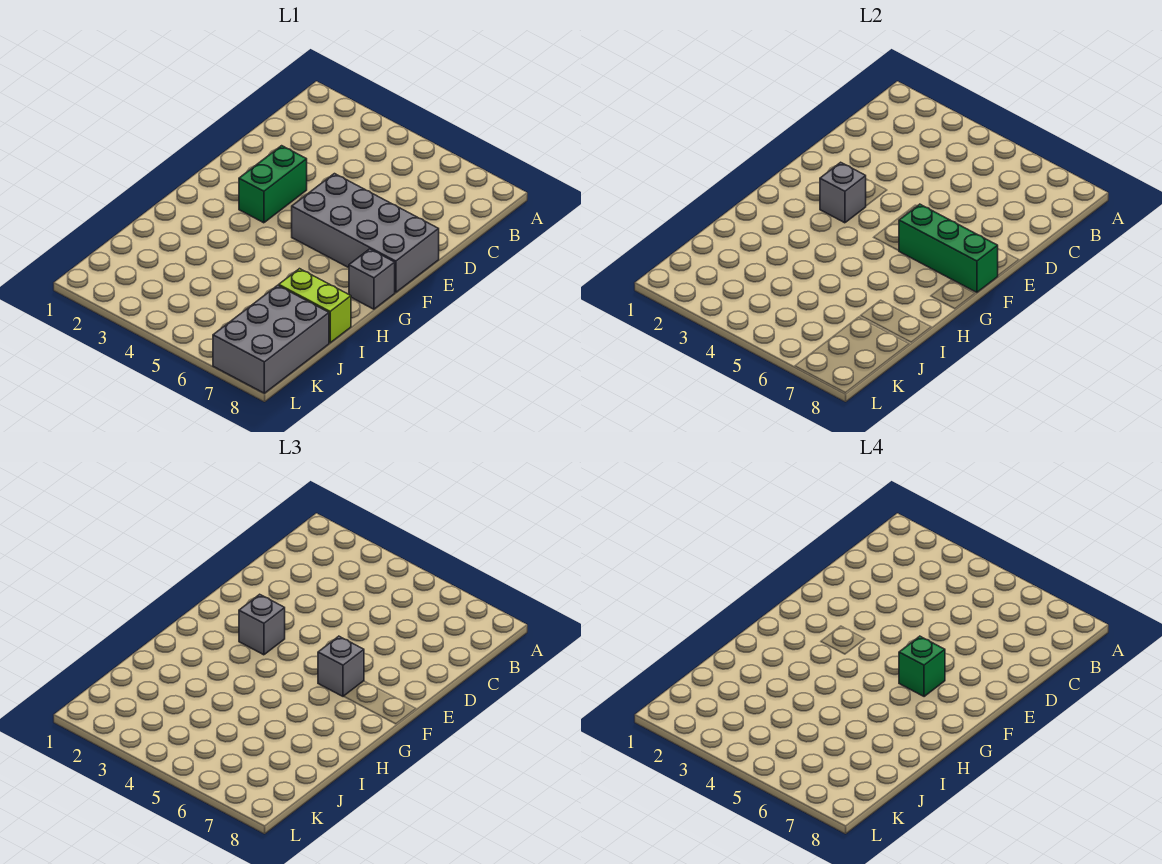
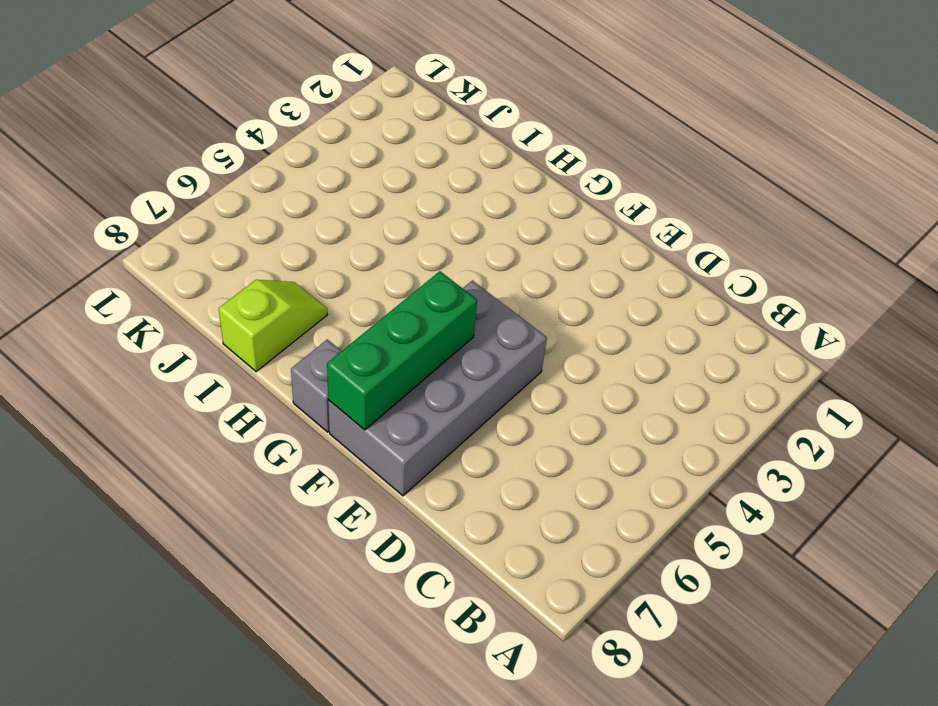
lime 1x2 slope [219,280,327,372] -> lime 1x2 brick [279,269,351,343]
none -> green 1x2 brick [239,146,307,223]
none -> grey 2x3 brick [213,285,329,393]

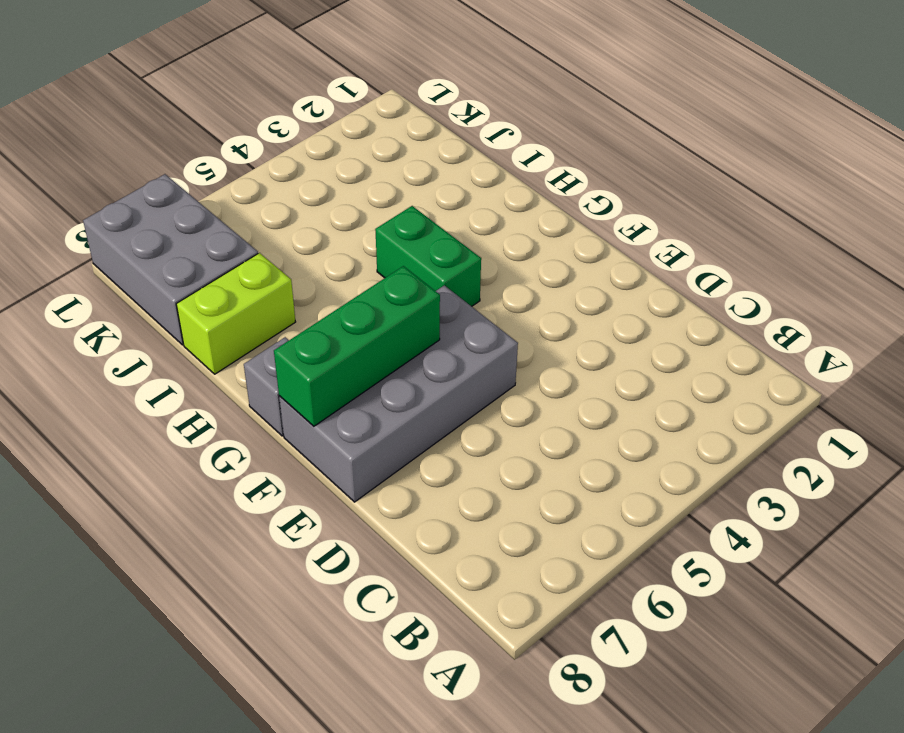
green 1x2 brick [375,206,481,306] -> green 1x2 brick moved to [239,146,307,223]
none -> grey 1x1 brick [820,162,866,223]
none -> grey 1x1 brick [239,594,285,655]

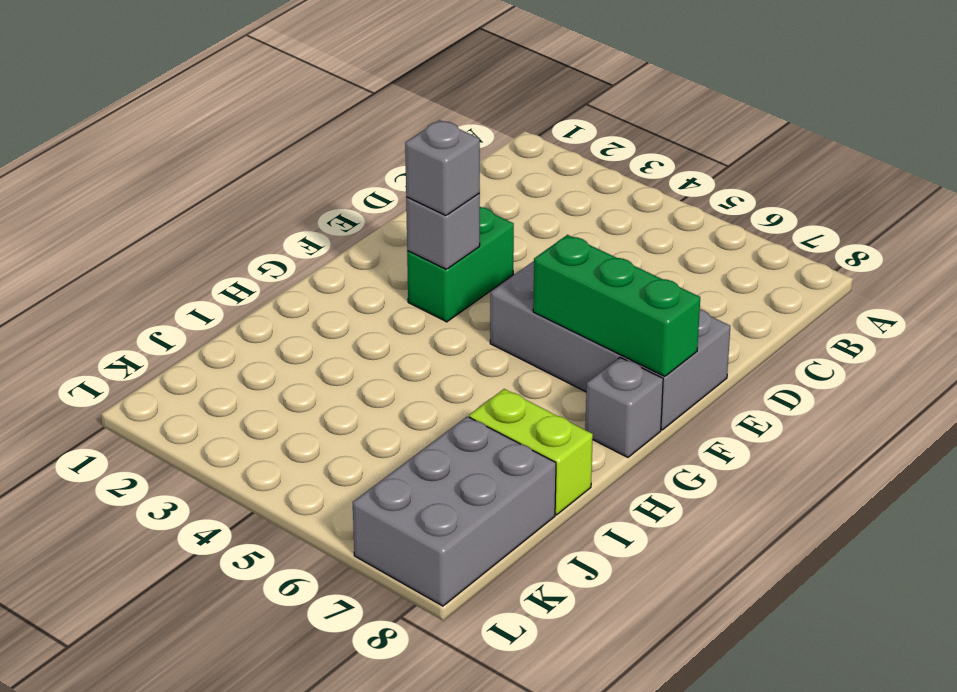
none -> grey 1x1 brick [318,636,364,696]
none -> green 1x1 brick [899,636,945,697]

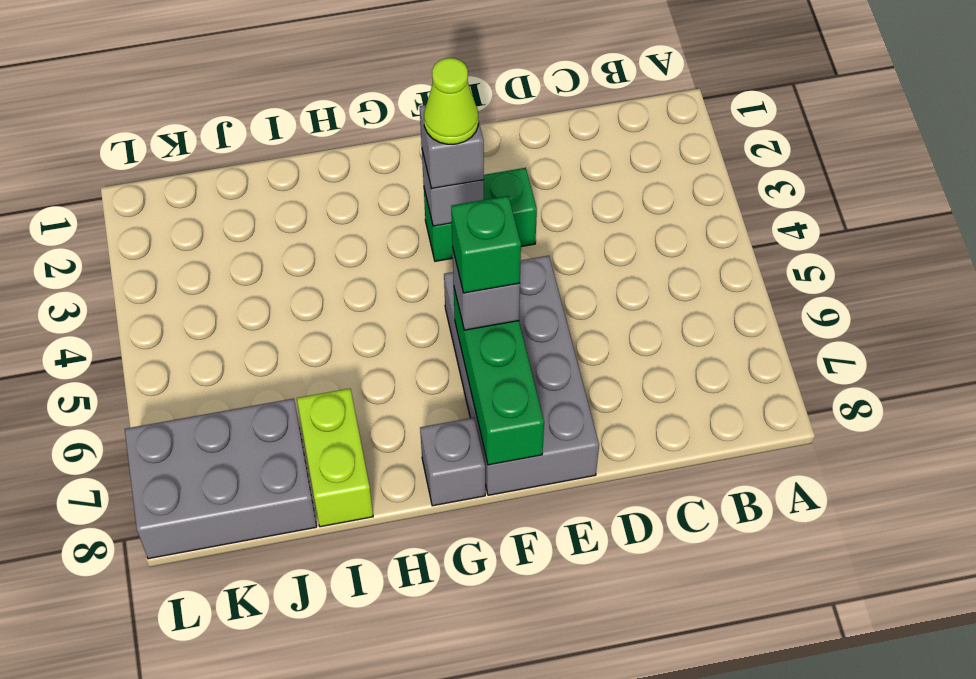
lime 1x1 cone [424,58,478,144] -> none

